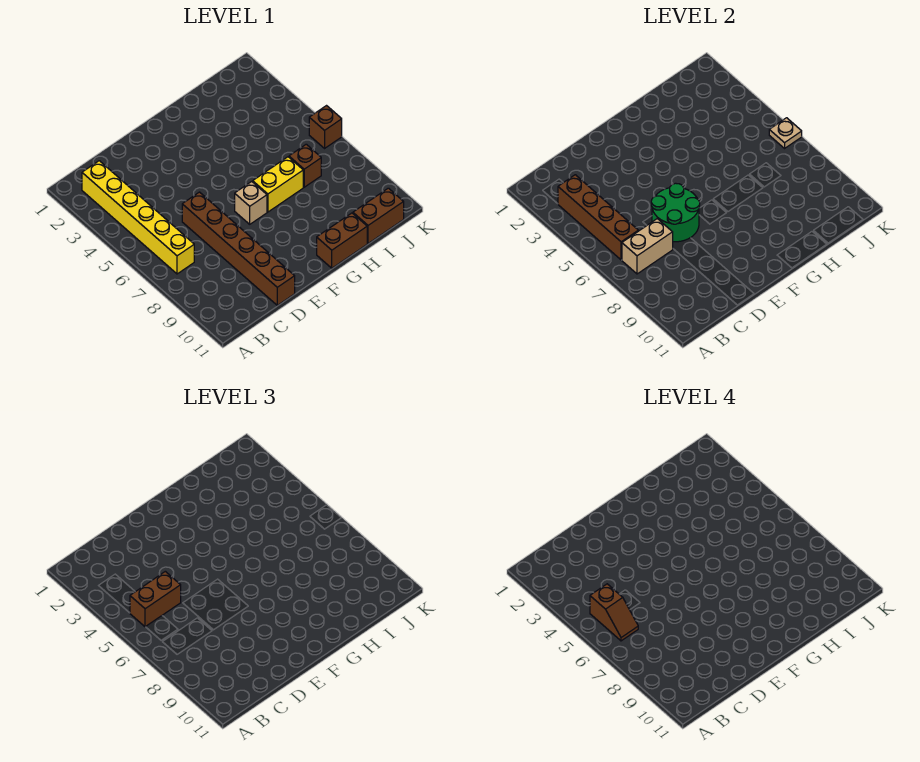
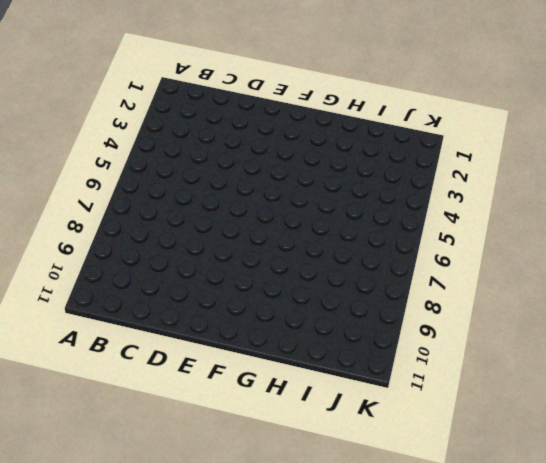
none -> yellow 1x6 brick [82,161,194,274]
none -> brown 1x6 brick [182,192,295,305]
none -> tan 1x1 brick [235,182,267,224]

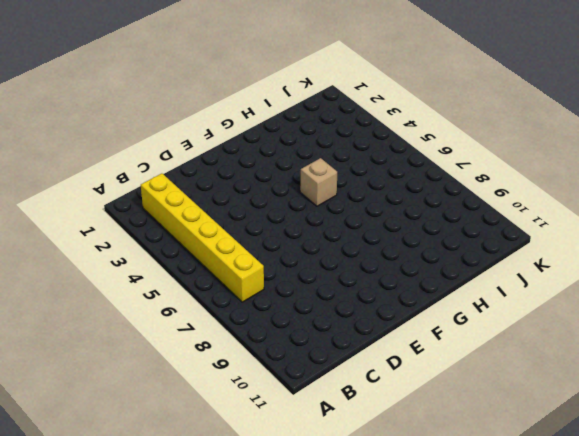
tan 1x1 brick [300,158,337,206] -> tan 1x1 brick moved to [235,182,267,224]
none -> brown 1x6 brick [182,192,295,305]
none -> yellow 1x2 brick [253,157,303,212]
none -> brown 1x2 brick [317,213,367,268]

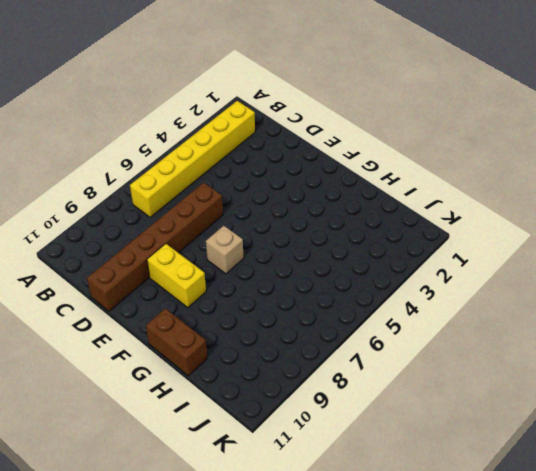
yellow 1x2 brick [147,244,206,308] -> yellow 1x2 brick moved to [253,157,303,212]
none -> brown 1x1 brick [289,144,321,187]
none -> brown 1x2 brick [353,188,404,244]
none -> brown 1x1 brick [309,106,342,148]

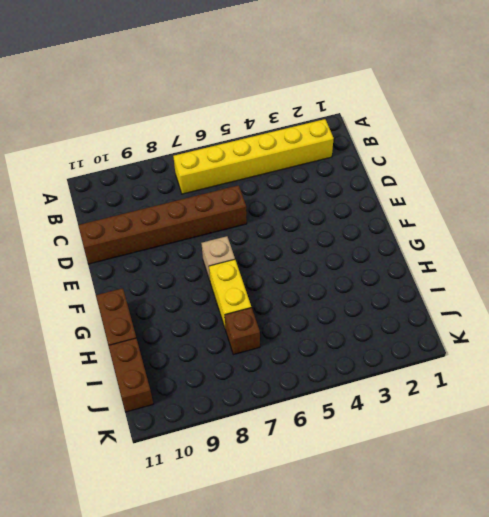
none -> brown 1x1 brick [309,106,342,148]
none -> brown 1x4 brick [558,175,638,260]
none -> tan 1x2 brick [622,219,673,274]

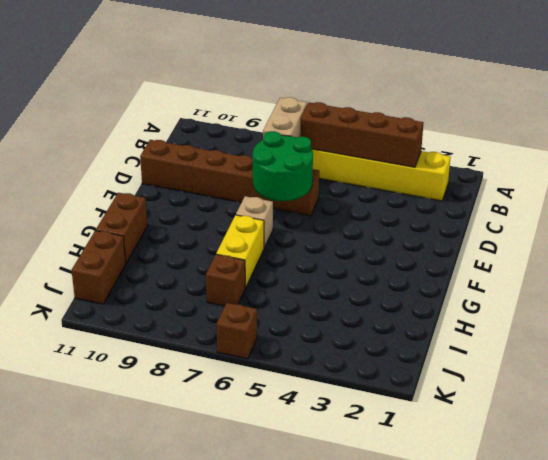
none -> tan 1x1 plate [769,118,802,148]
none -> brown 1x2 brick [130,571,181,627]
none -> brown 1x2 slope [590,584,638,641]

